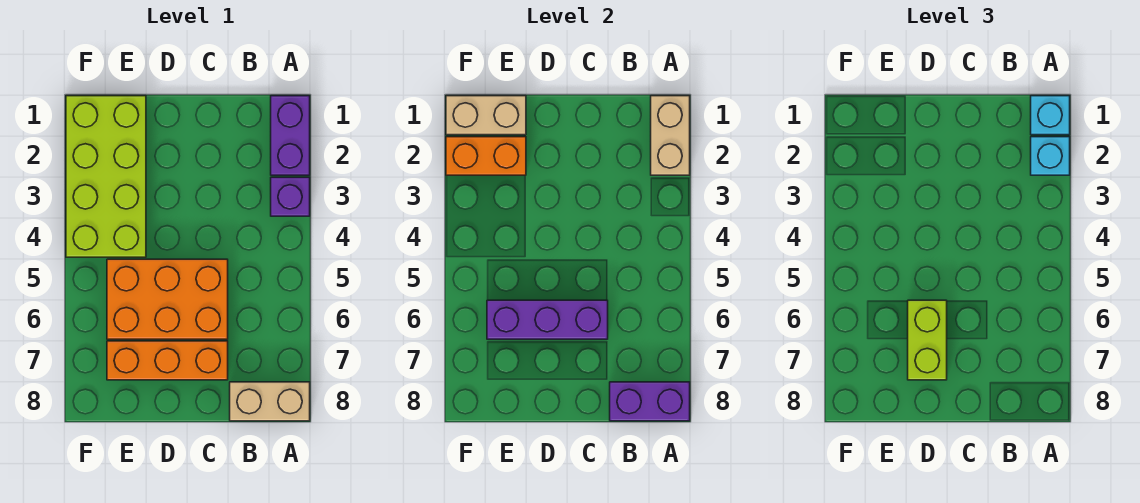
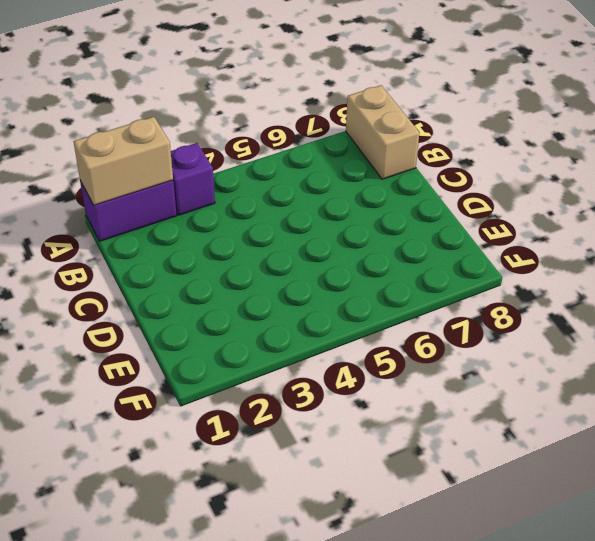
none -> orange 2x3 brick [107,259,228,339]
none -> orange 1x3 brick [107,341,228,380]
none -> lime 2x4 brick [66,96,146,257]

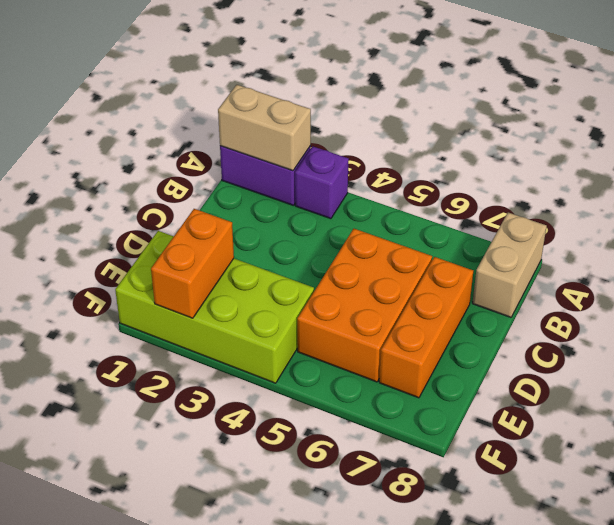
none -> purple 1x2 brick [610,382,690,421]
none -> purple 1x3 brick [487,300,608,339]
none -> tan 1x2 brick [446,96,526,135]

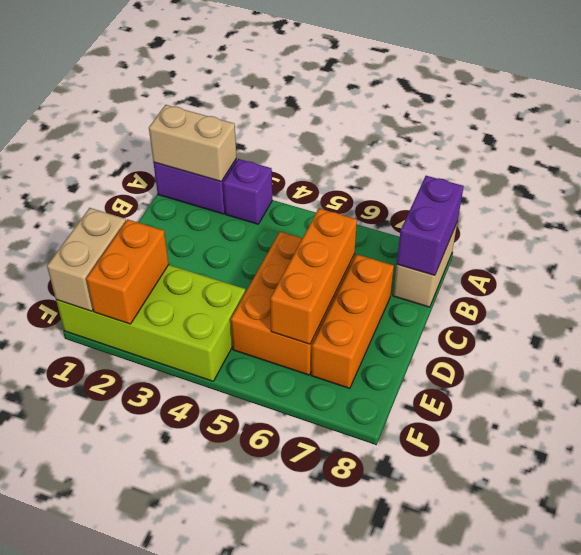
orange 1x3 brick [270,208,357,344] -> purple 1x3 brick [487,300,608,339]
none -> cyan 1x1 brick [1031,96,1070,135]
none -> cyan 1x1 brick [1031,137,1070,175]
none -> lime 1x2 brick [908,300,947,380]

